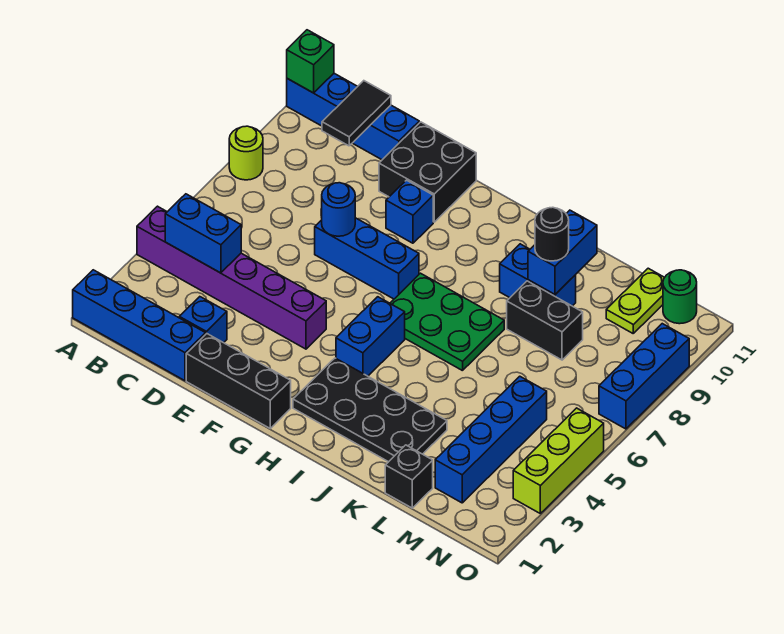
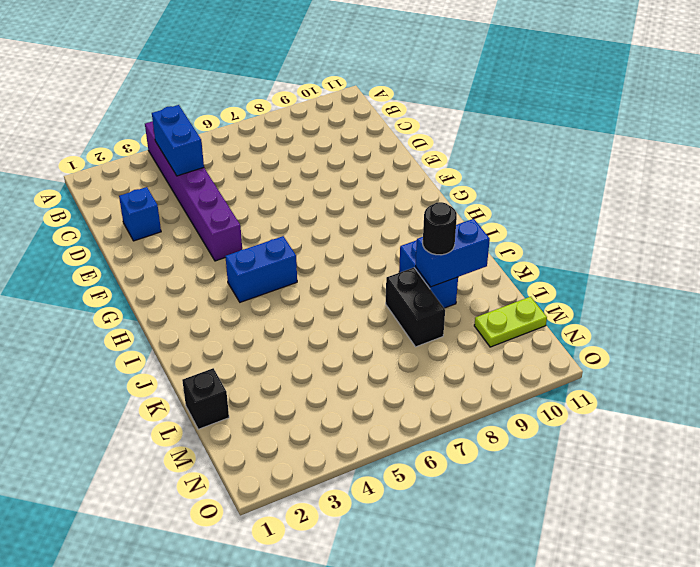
none -> blue 1x4 brick [73,270,205,381]
none -> lime 1x1 round brick [229,126,263,180]
none -> blue 1x4 brick [287,73,419,160]

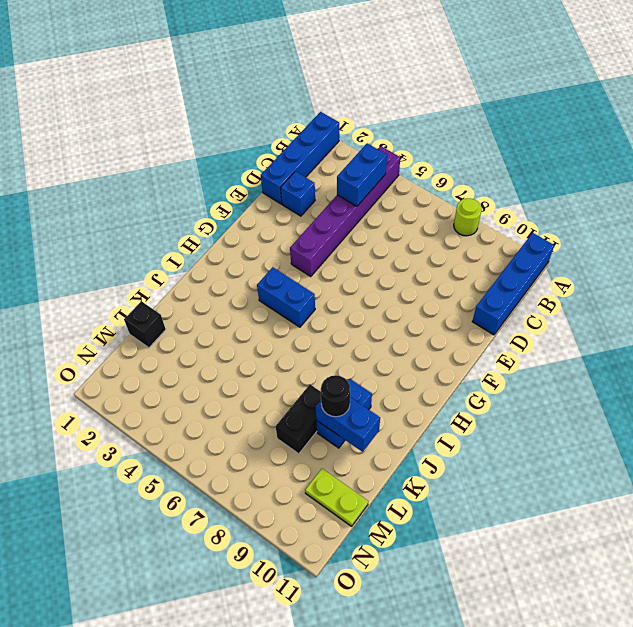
none -> black 1x3 brick [186,334,291,428]
none -> blue 1x3 brick [315,218,419,299]
none -> black 2x2 brick [379,122,476,222]

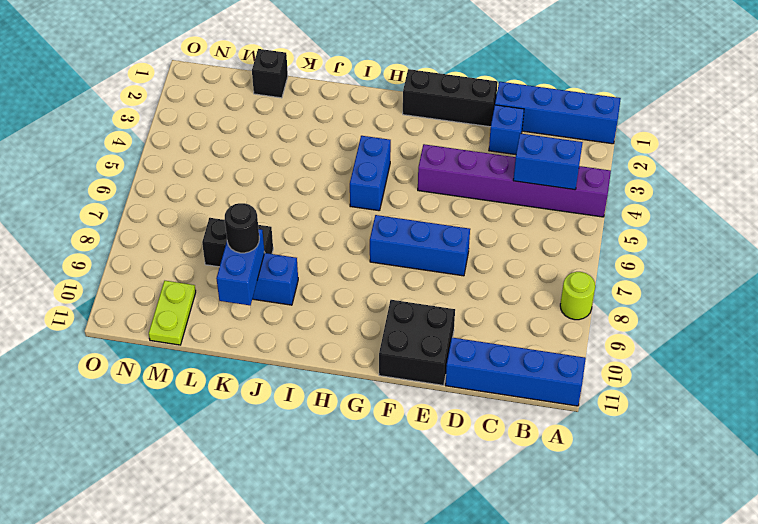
none -> blue 1x1 brick [386,180,433,243]
none -> black 2x4 plate [293,358,447,462]
none -> green 2x3 plate [390,273,504,371]

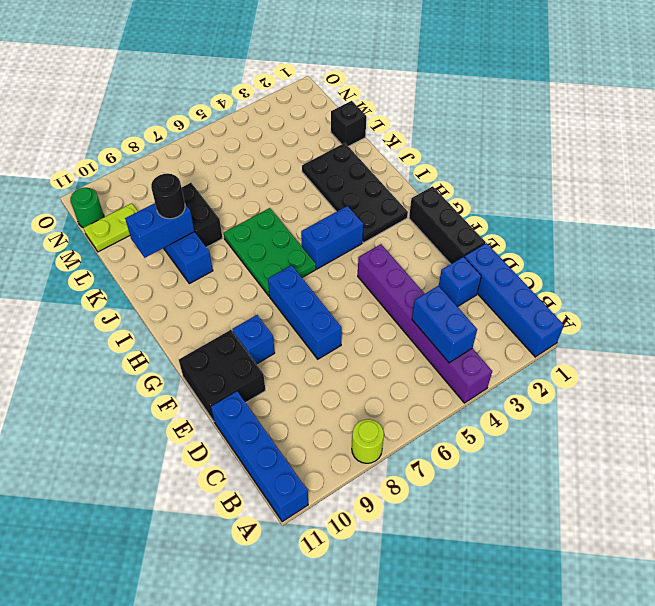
none -> blue 1x4 brick [435,376,547,503]
none -> lime 1x3 brick [513,408,604,513]
none -> blue 1x3 brick [599,324,689,429]

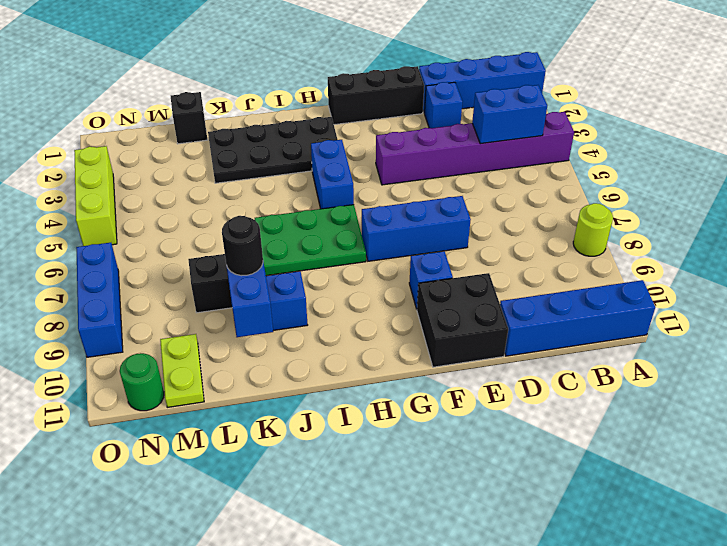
none -> blue 1x4 brick [435,376,547,503]
none -> green 1x1 brick [287,30,334,93]
none -> black 1x2 tile [322,81,391,146]

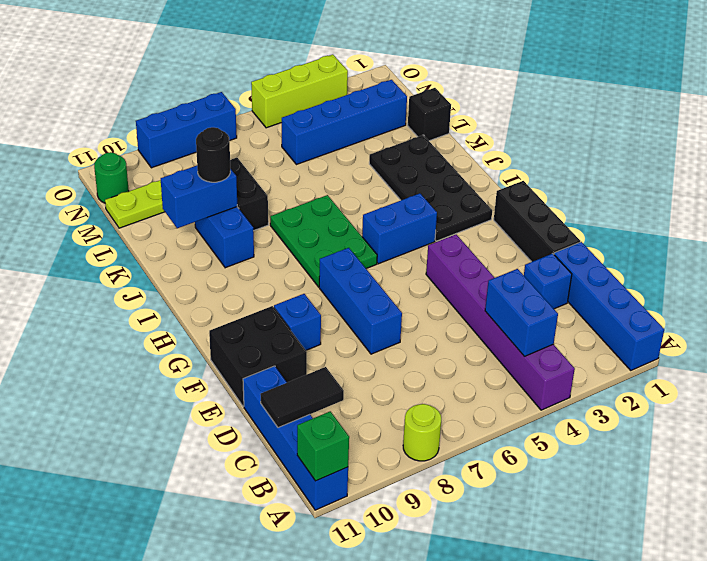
none -> blue 1x1 round brick [322,183,355,236]

